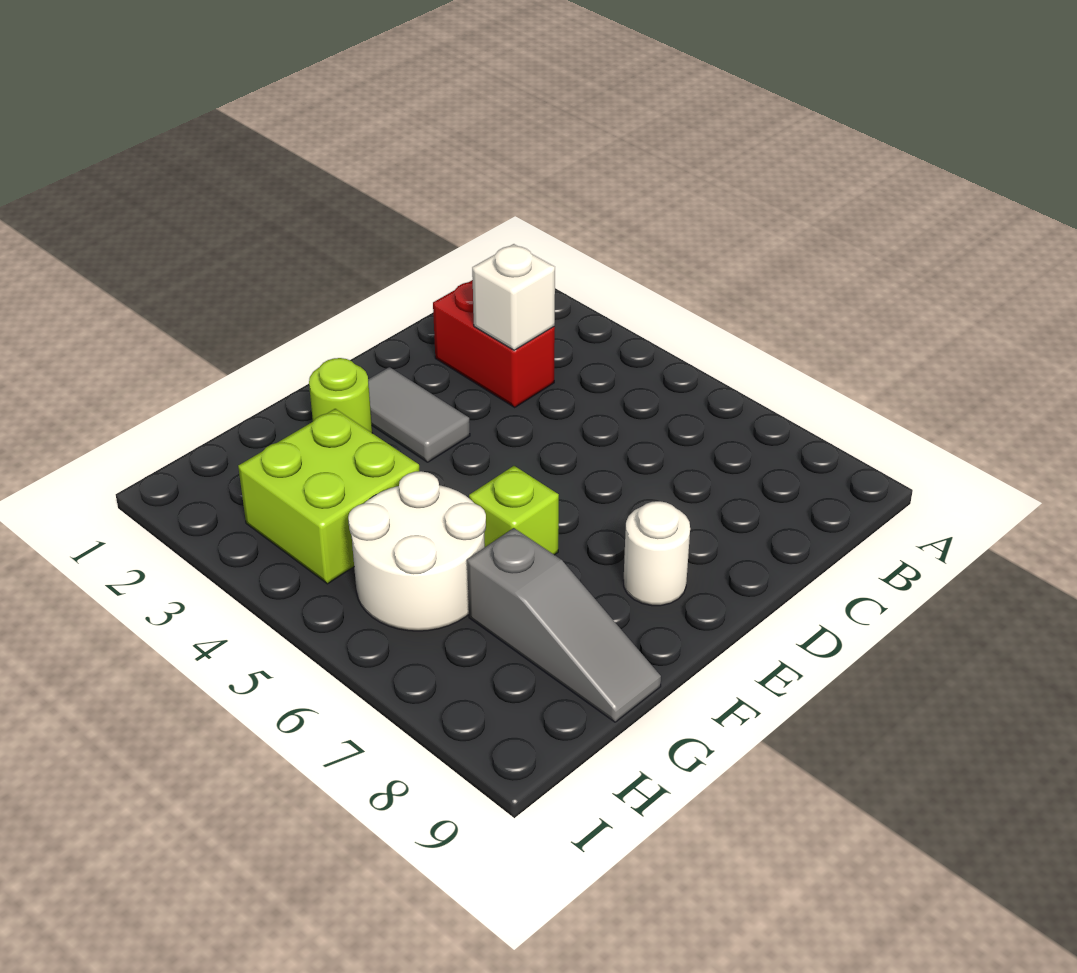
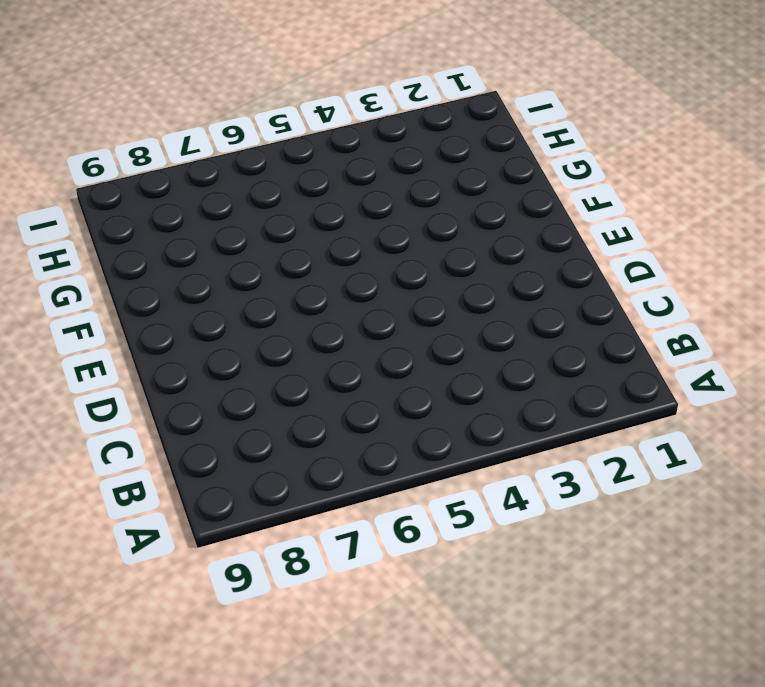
none -> red 1x2 brick [433,280,555,407]
none -> grey 1x2 tile [368,367,470,462]

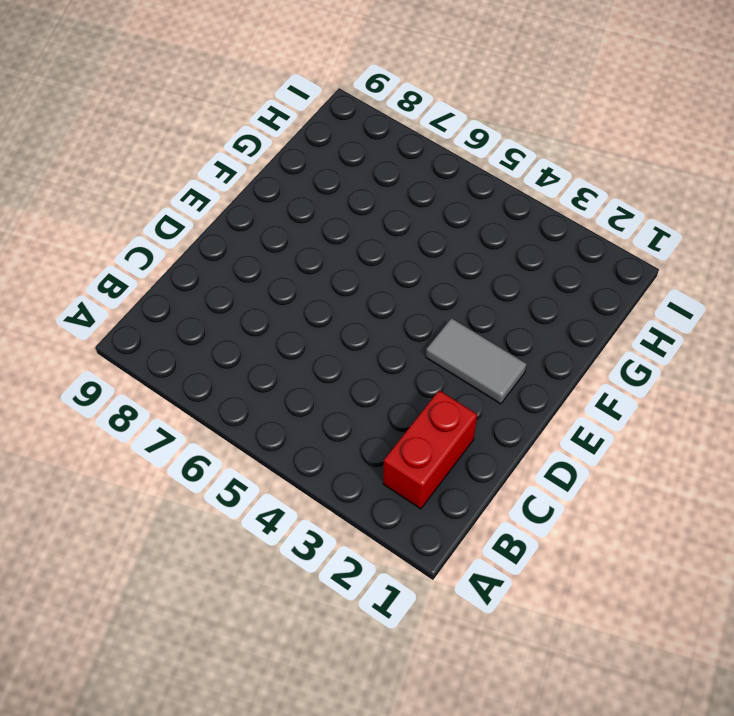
red 1x2 brick [383,390,477,509] -> red 1x2 brick turned to [433,280,555,407]
none -> white 1x1 round brick [623,501,690,606]
none -> lime 1x1 round brick [309,358,372,433]

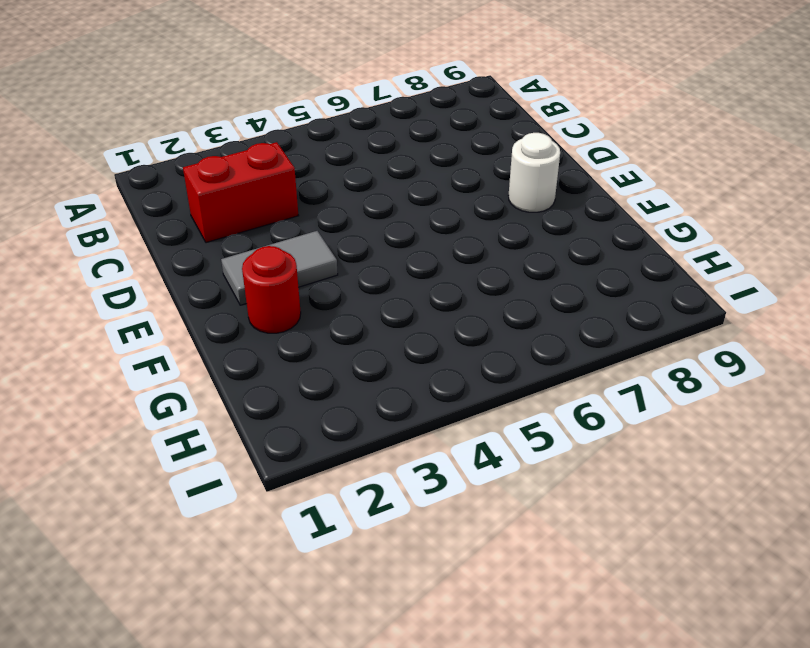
red 1x1 round brick [242,246,301,333] -> lime 1x1 round brick [309,358,372,433]
none -> lime 1x1 brick [469,466,559,555]
none -> lime 2x2 brick [238,409,419,584]

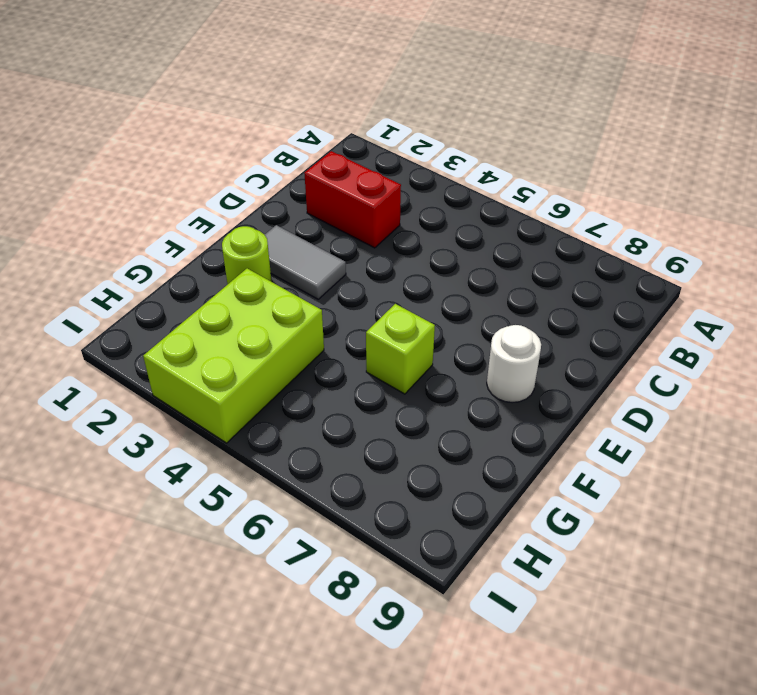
lime 2x3 brick [143,268,324,443] -> lime 2x2 brick [238,409,419,584]
none -> white 2x2 round brick [348,471,486,631]
none -> grey 1x3 slope [467,528,661,722]

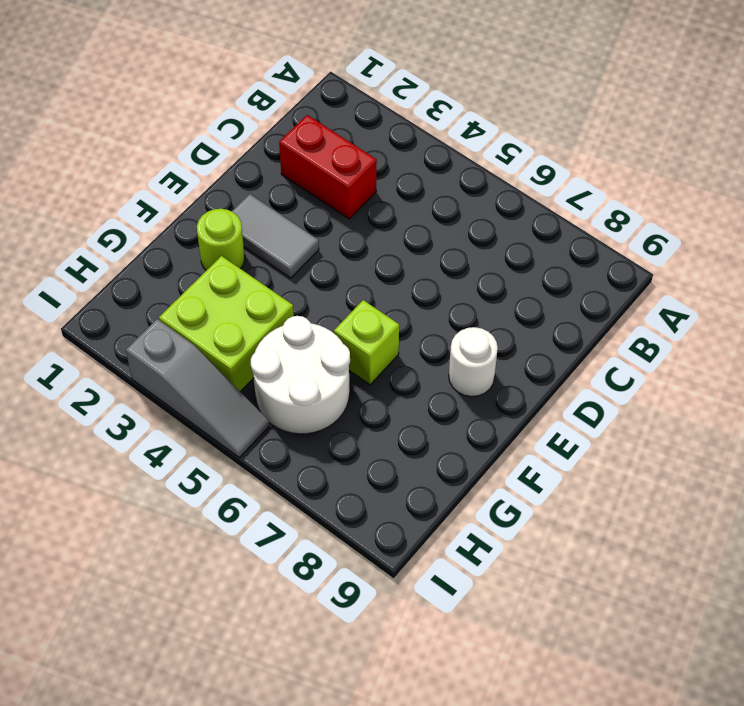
grey 1x3 slope [126,319,270,457] -> grey 1x3 slope moved to [467,528,661,722]
none -> white 1x1 brick [472,244,555,350]

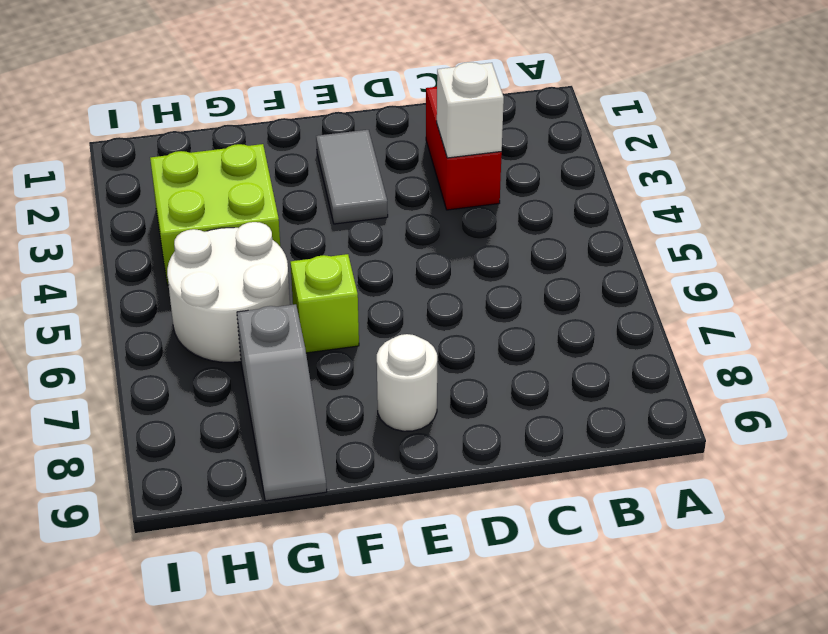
none -> lime 1x1 round brick [309,358,372,433]

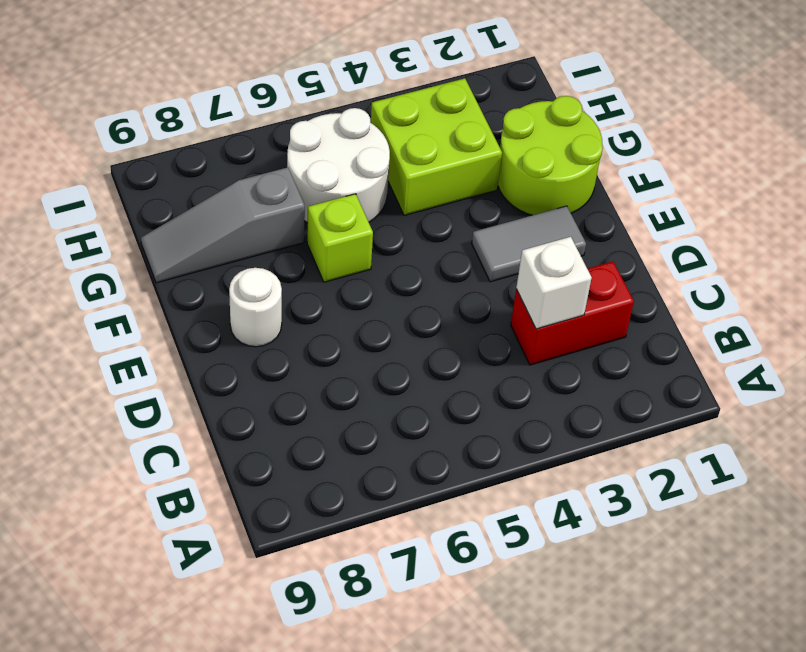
lime 2x2 round brick [498,96,603,215] -> lime 1x1 round brick [309,358,372,433]

